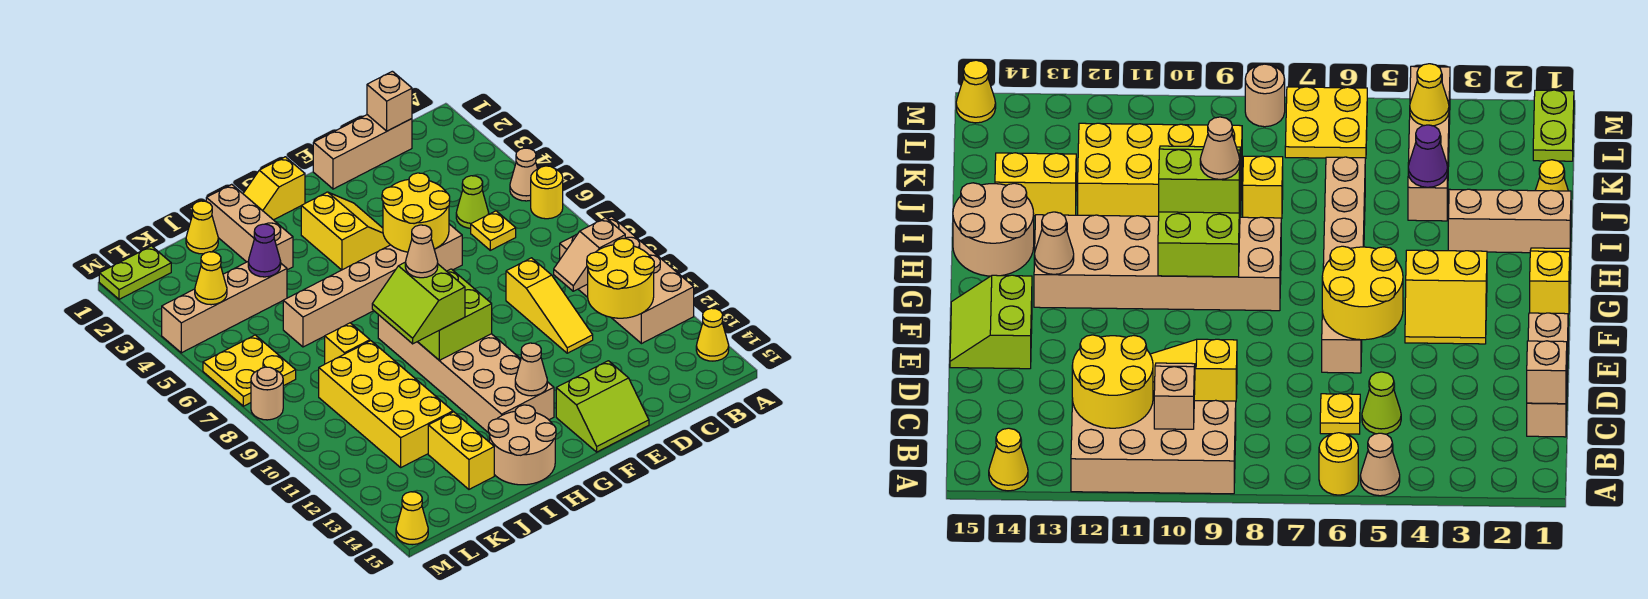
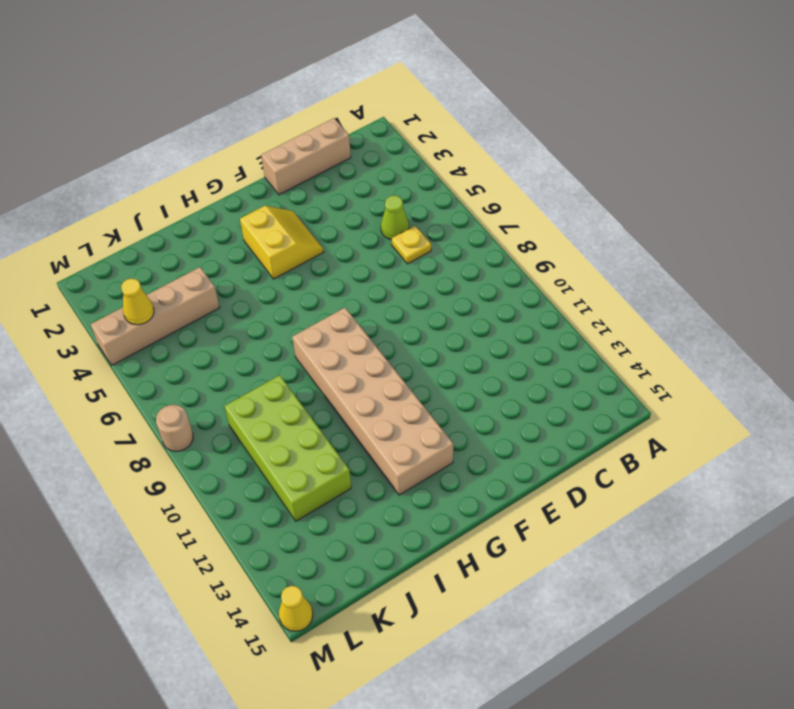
lime 2x4 brick [225,375,351,521] -> yellow 2x4 brick [319,341,453,467]
none -> tan 1x1 cone [510,148,538,201]
none -> yellow 1x1 round brick [531,166,563,219]
none -> tan 2x4 brick [560,217,694,344]
none -> yellow 1x1 cone [696,308,729,361]

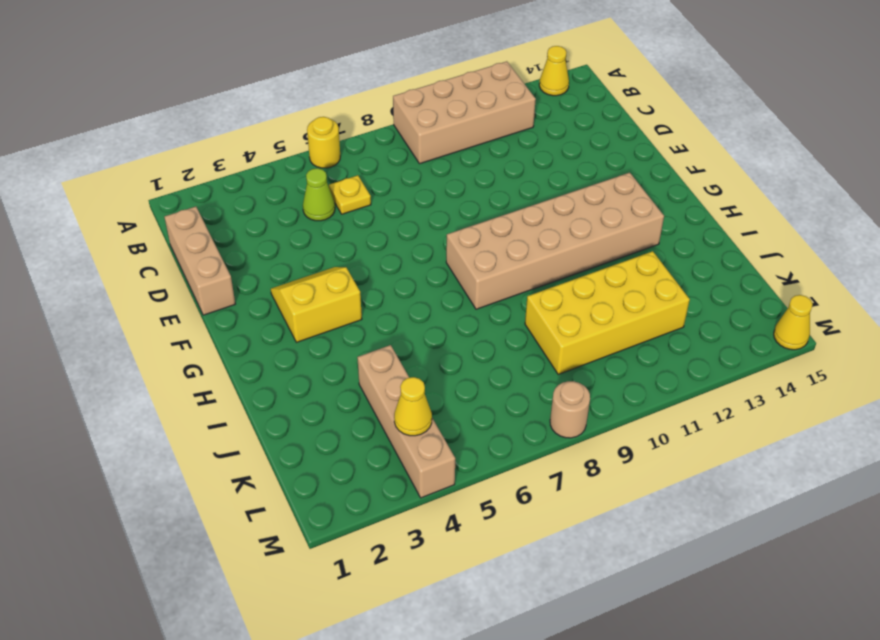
none -> tan 1x1 cone [510,148,538,201]
none -> yellow 1x3 slope [506,258,593,353]
none -> tan 1x6 brick [283,224,462,347]
none -> lime 2x2 slope [556,361,649,452]

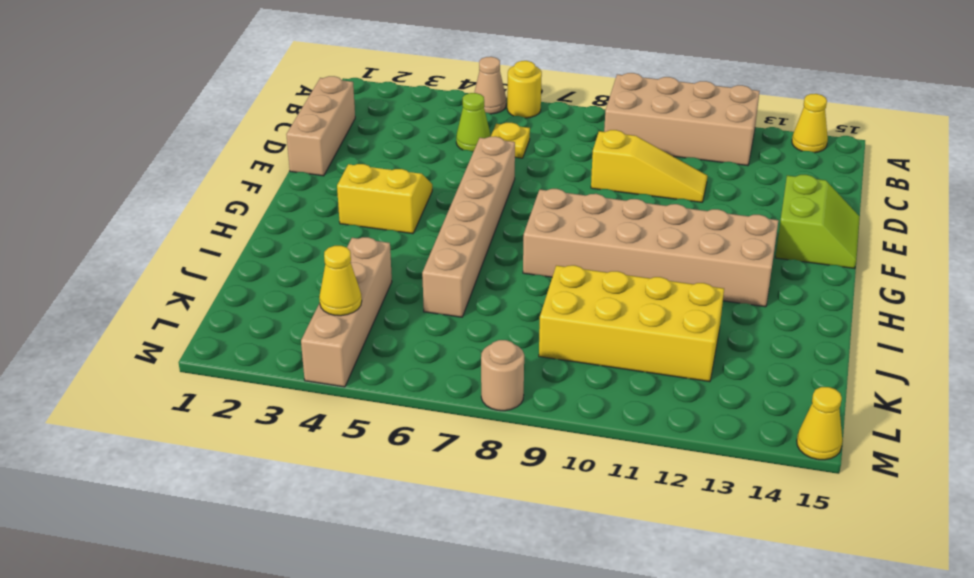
none -> yellow 1x2 slope [243,157,305,220]
none -> tan 2x2 round brick [488,405,556,485]
none -> tan 1x3 brick [206,184,293,270]
none -> yellow 1x1 cone [186,201,218,254]

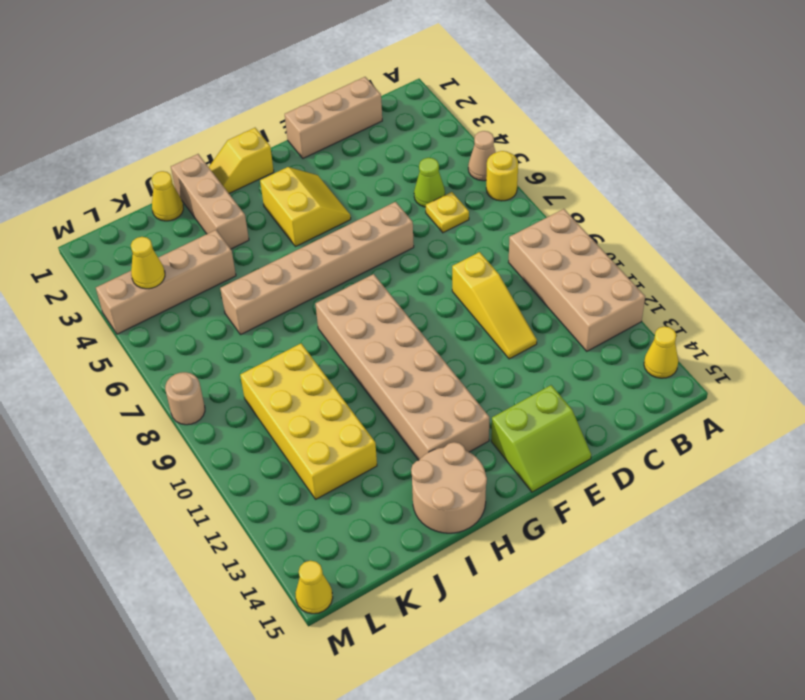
none -> yellow 1x1 brick [325,323,370,364]
none -> yellow 1x2 brick [428,412,494,489]
none -> lime 1x2 plate [99,246,171,299]
none -> yellow 2x2 plate [203,335,296,406]

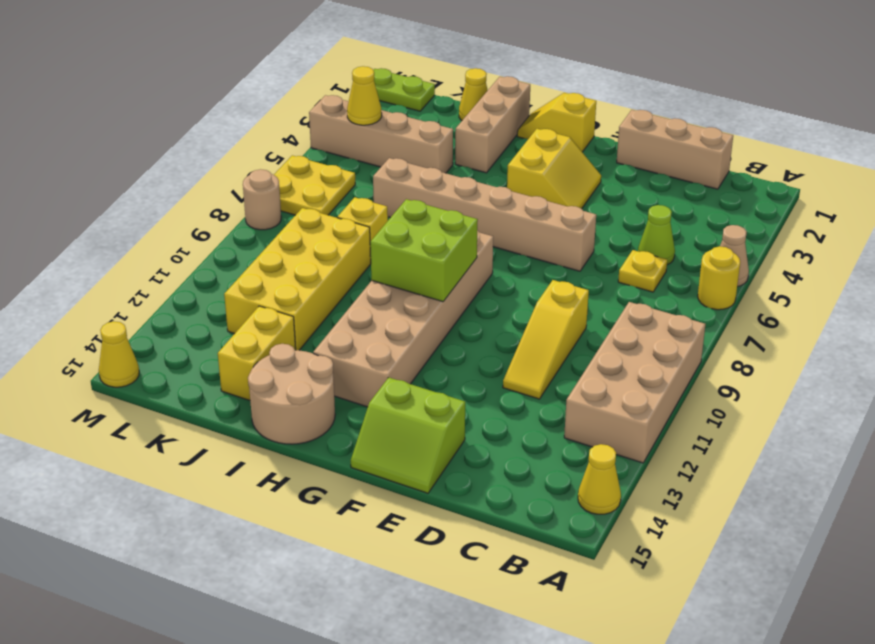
none -> tan 1x2 slope [554,218,625,291]
none -> yellow 2x2 round brick [587,238,654,318]
none -> tan 1x1 brick [367,71,412,131]
none -> yellow 2x2 round brick [382,173,450,252]

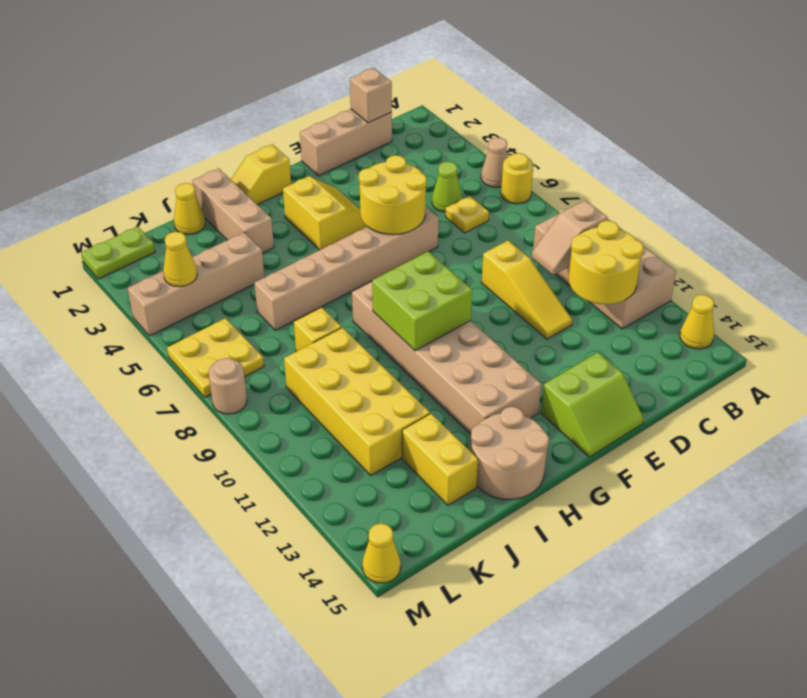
none -> tan 1x1 cone [515,343,547,396]
none -> purple 1x1 cone [248,224,281,277]
none -> lime 2x2 slope [372,263,465,344]
none -> tan 1x1 cone [405,225,438,278]

